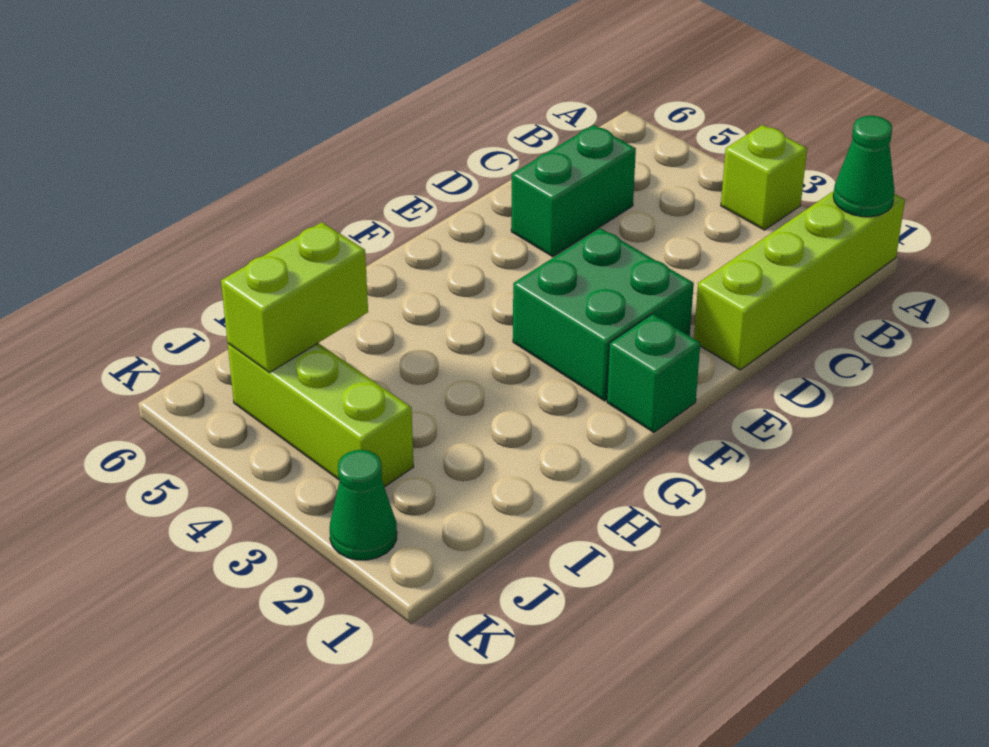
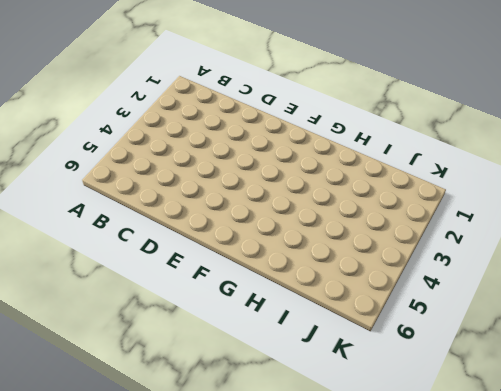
none -> lime 1x4 brick [694,191,905,370]
none -> lime 1x1 brick [721,125,807,230]

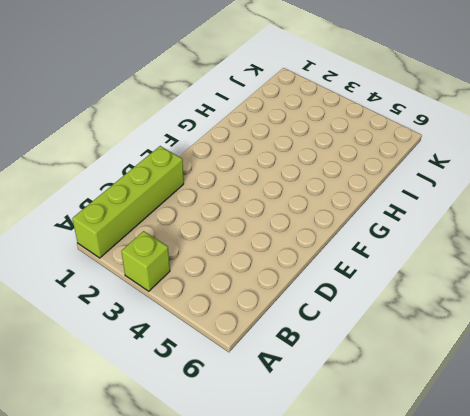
none -> green 1x2 brick [511,125,636,257]
none -> green 2x2 brick [513,228,694,401]

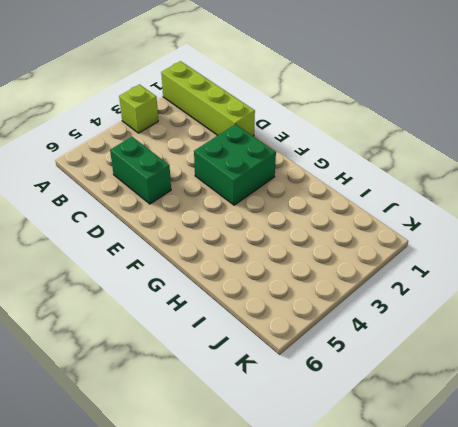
none -> green 1x1 brick [607,314,700,432]
none -> lime 1x3 brick [228,343,414,487]

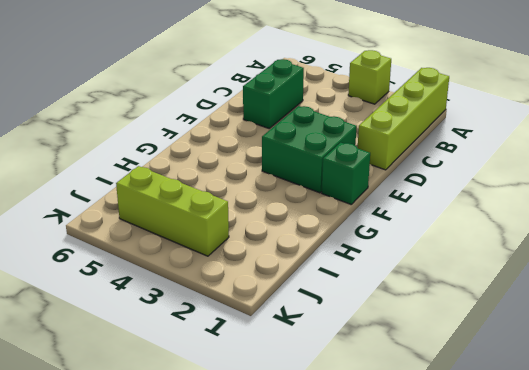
none -> green 1x1 cone [330,450,397,560]
none -> green 1x1 cone [833,116,895,217]

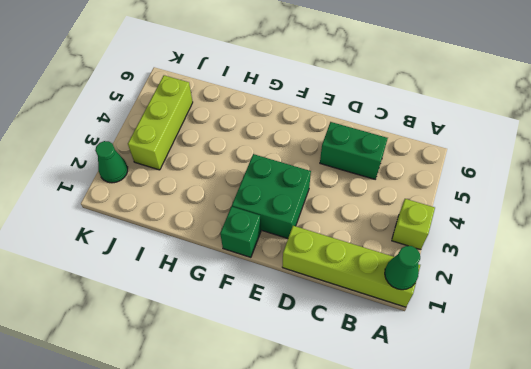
none -> lime 1x2 brick [221,222,368,372]

